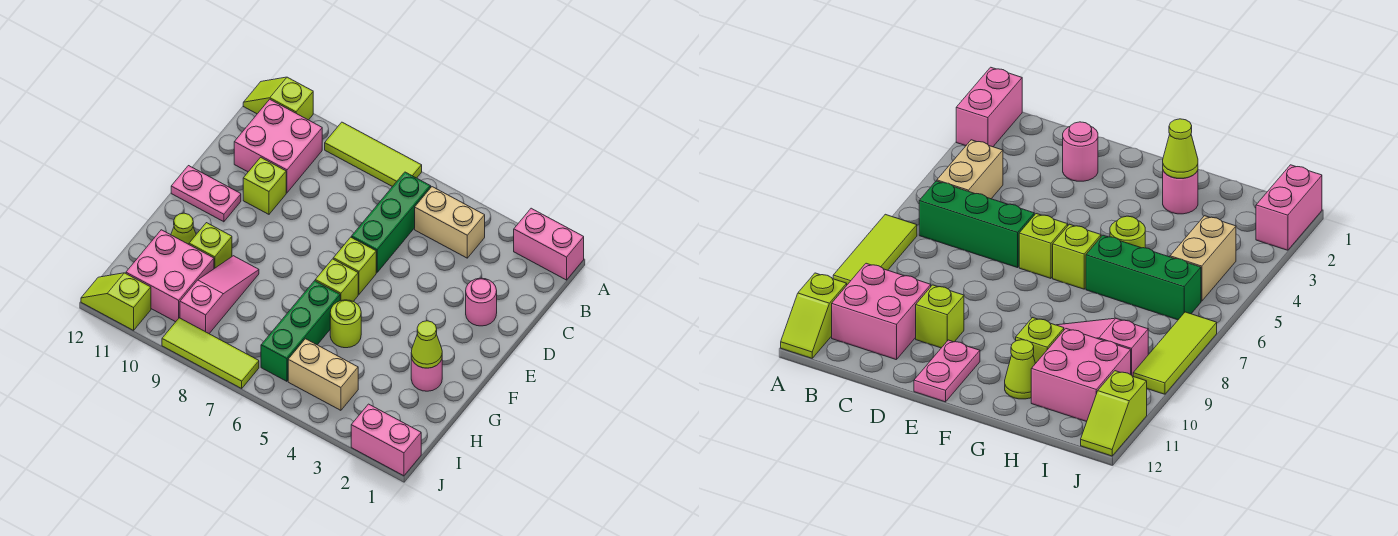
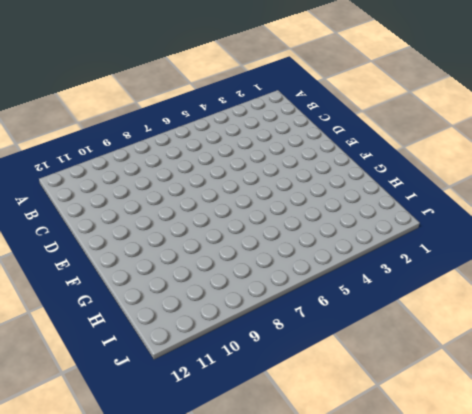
none -> pink 1x2 brick [514,208,584,280]
none -> lime 1x3 tile [325,122,422,187]
none -> lime 1x2 slope [243,77,313,120]

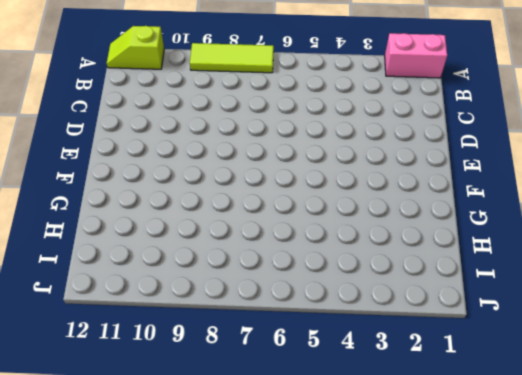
none -> tan 1x2 brick [415,187,485,258]
none -> green 1x3 brick [351,172,431,272]
none -> pink 2x2 brick [234,99,322,193]

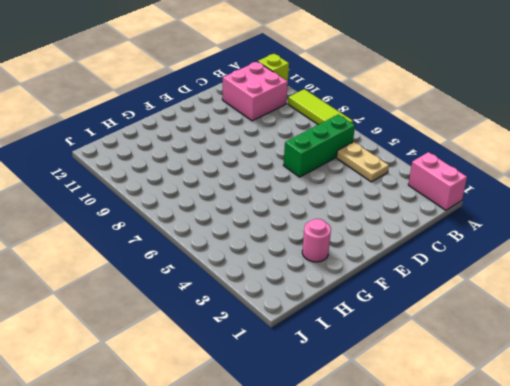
tan 1x2 plate [337,142,389,182] -> tan 1x2 brick [415,187,485,258]
none -> pink 1x1 round brick [466,278,497,326]
none -> lime 1x1 brick [243,157,286,214]
none -> lime 1x1 brick [333,237,376,294]

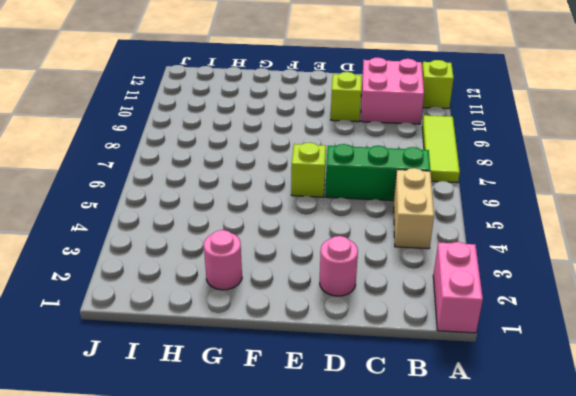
none -> pink 1x2 plate [171,166,241,222]
none -> lime 1x1 brick [315,259,358,301]
none -> lime 1x1 round brick [330,300,361,348]

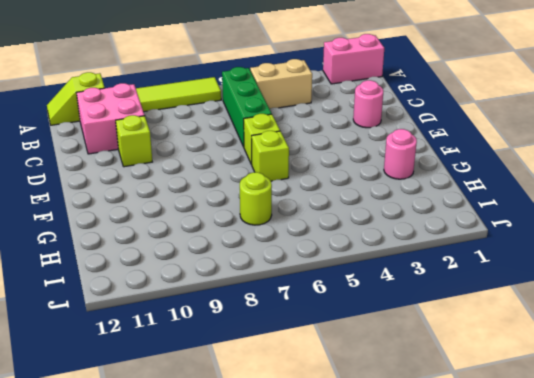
lime 1x1 round brick [240,172,272,225] -> lime 1x1 round brick moved to [330,300,361,348]
none -> pink 1x2 plate [171,166,241,222]
none -> green 1x3 brick [261,281,340,381]
none -> pink 1x3 slope [180,256,259,334]

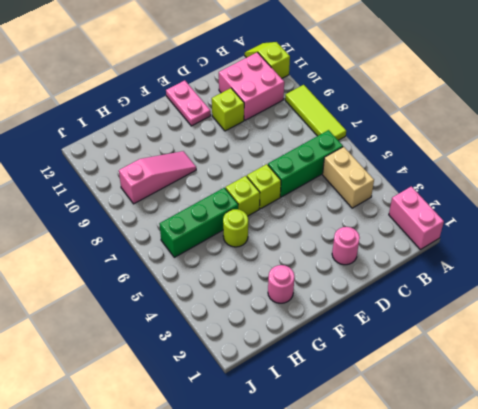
none -> lime 1x1 brick [189,223,232,269]
none -> lime 1x1 cone [171,213,196,244]
none -> pink 2x2 brick [126,230,214,322]

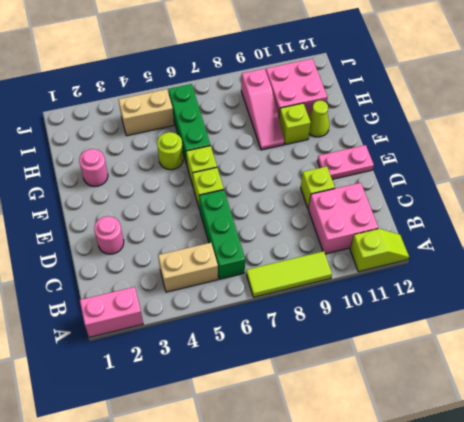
none -> pink 1x2 brick [351,404,421,476]
none -> lime 1x3 tile [162,318,259,388]
none -> lime 1x2 slope [81,273,151,330]

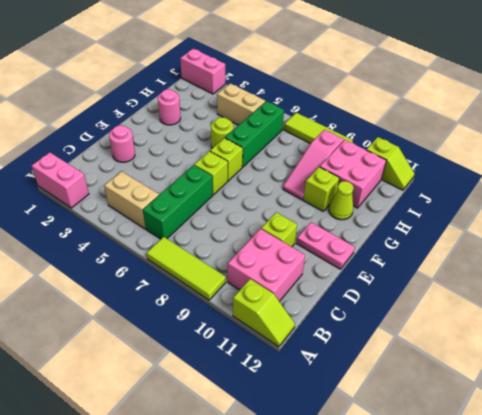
none -> lime 1x1 cone [411,321,442,368]

